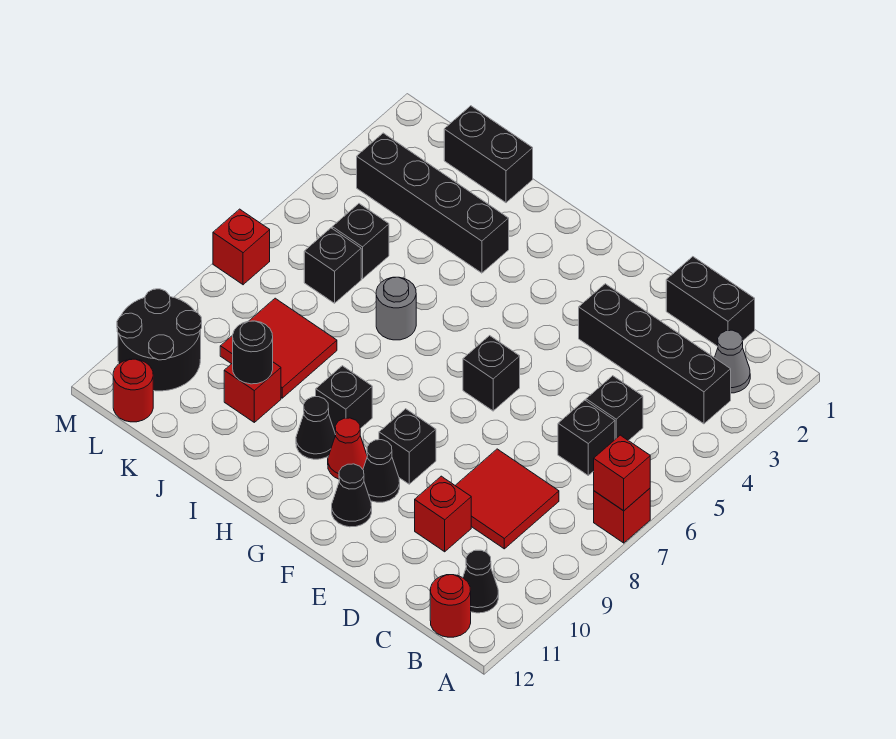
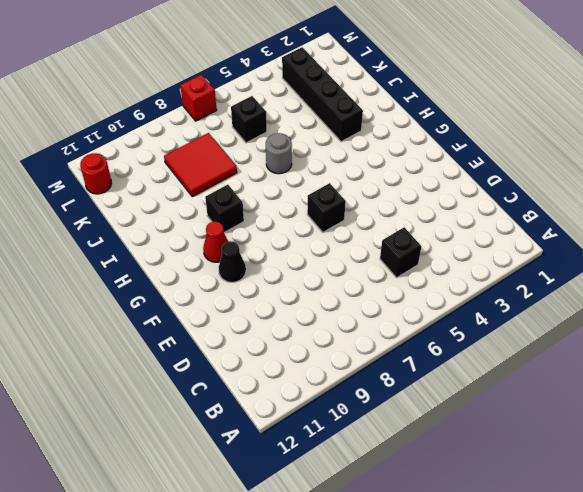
none -> red 1x1 brick [594,489,650,543]
none -> grey 1x1 cone [715,330,750,393]
none -> black 1x4 brick [579,284,731,424]

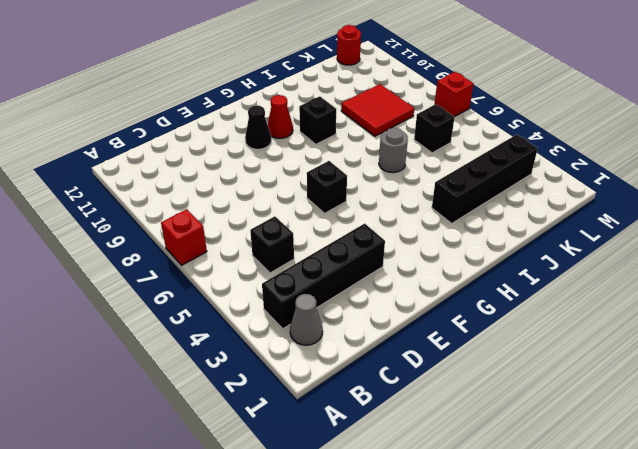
none -> black 1x1 cone [463,550,498,613]
none -> red 1x1 round brick [430,575,471,637]
none -> black 1x2 brick [666,257,755,346]

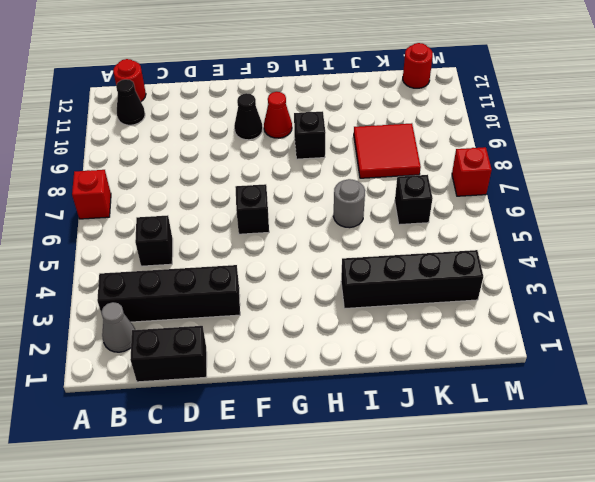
none -> black 1x1 brick [558,400,615,475]
none -> red 2x2 tile [455,449,559,549]
none -> red 1x1 brick [415,476,471,552]

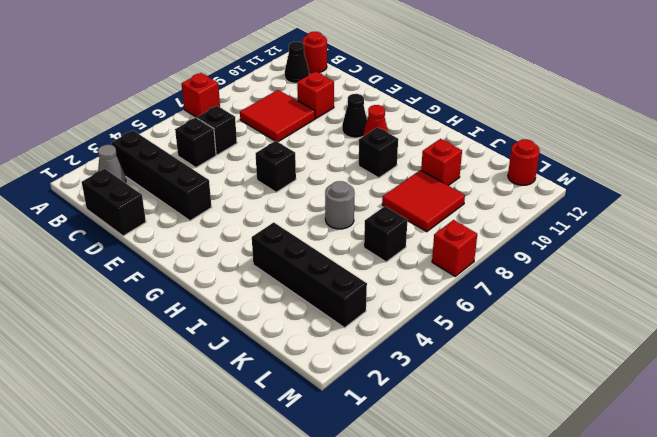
none -> black 1x1 brick [379,409,436,484]
none -> black 1x1 cone [332,464,372,527]
none -> black 1x1 cone [296,397,336,459]

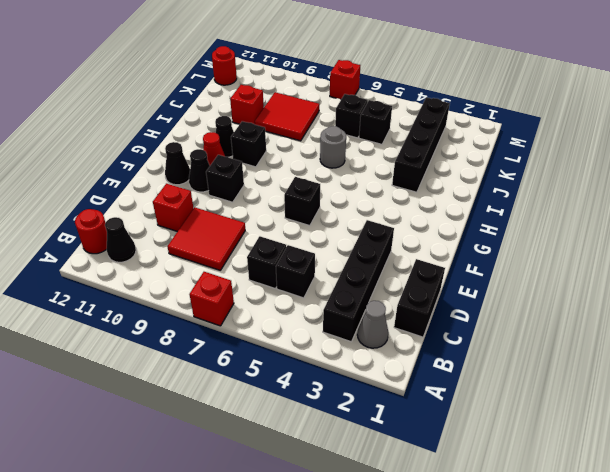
none -> black 1x2 brick [444,106,533,203]
none -> black 2x2 round brick [117,289,202,391]
none -> red 1x1 brick [594,435,650,511]

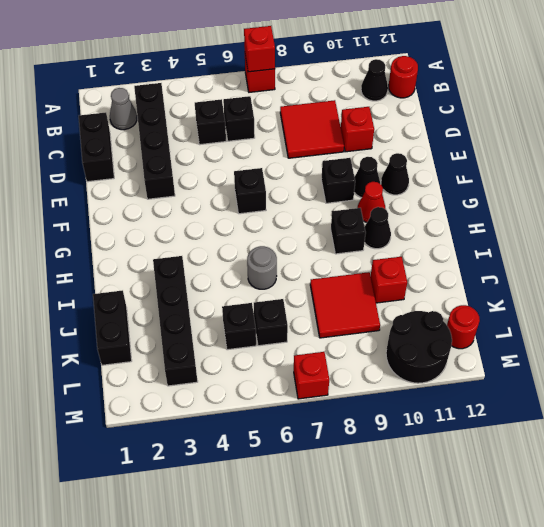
none -> black 1x1 round brick [233,321,273,384]

